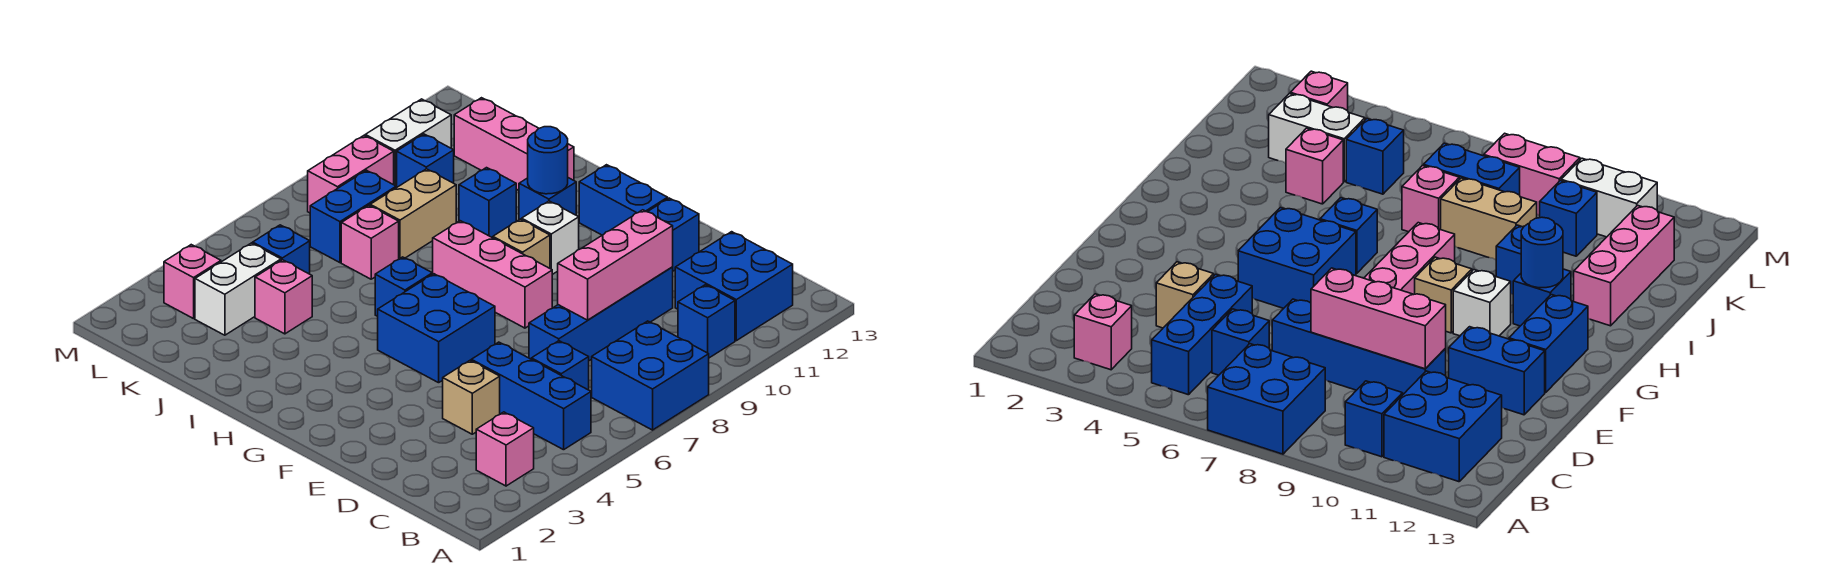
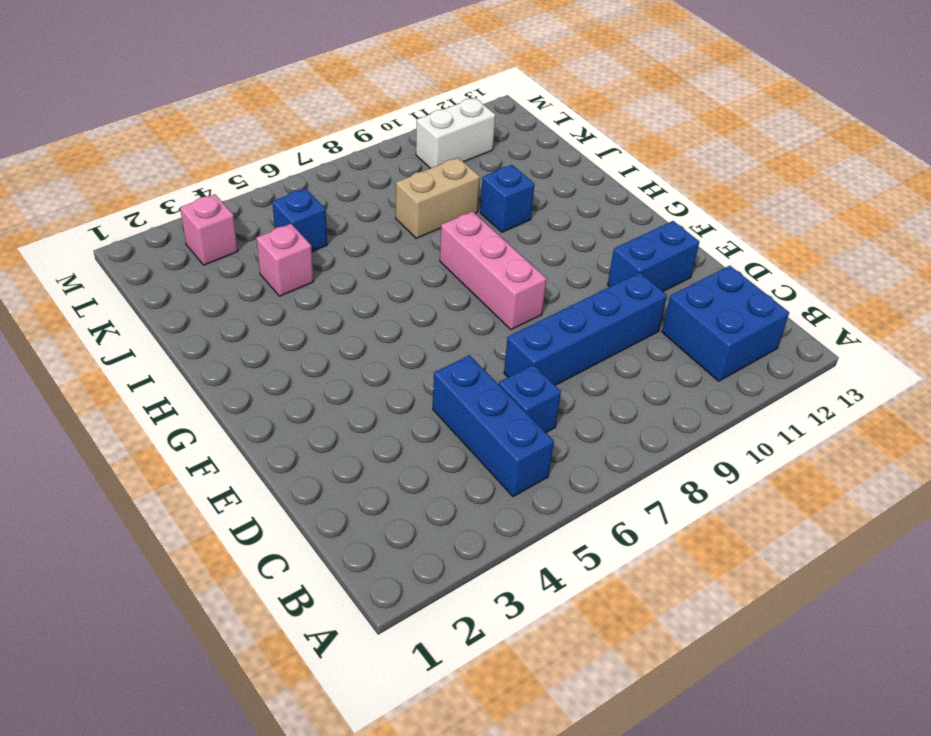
none -> blue 2x2 brick [592,321,709,430]
none -> pink 1x1 brick [476,412,534,486]
none -> blue 1x1 brick [678,285,735,358]
none -> tan 1x1 brick [443,360,500,434]

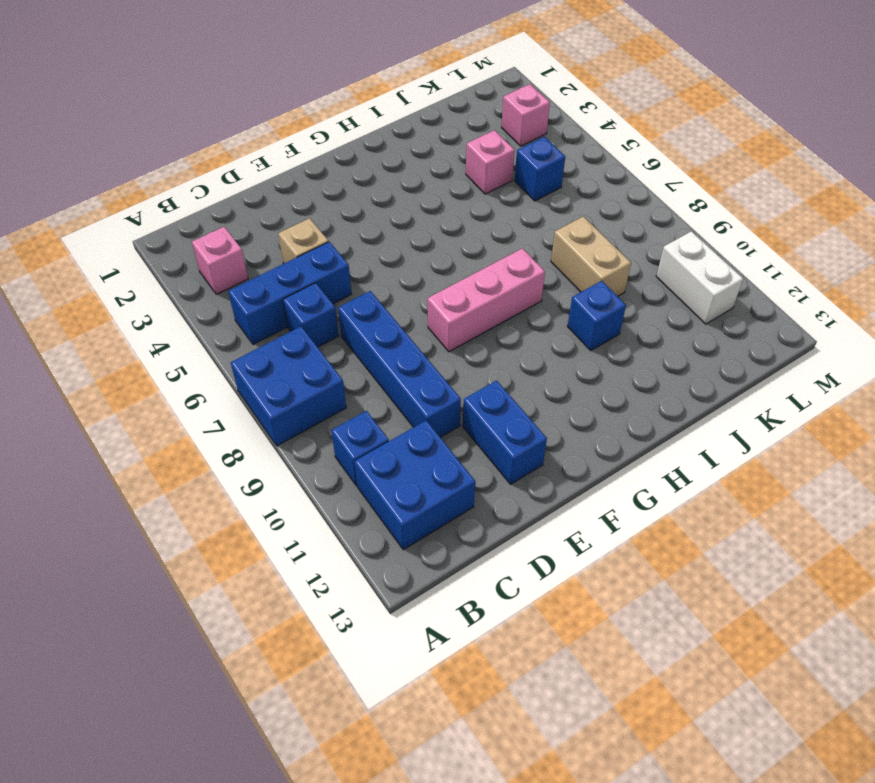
none -> blue 2x2 brick [378,274,495,383]
none -> blue 1x2 brick [579,165,668,235]
none -> tan 1x1 brick [493,219,550,268]
none -> white 1x1 brick [522,201,579,275]

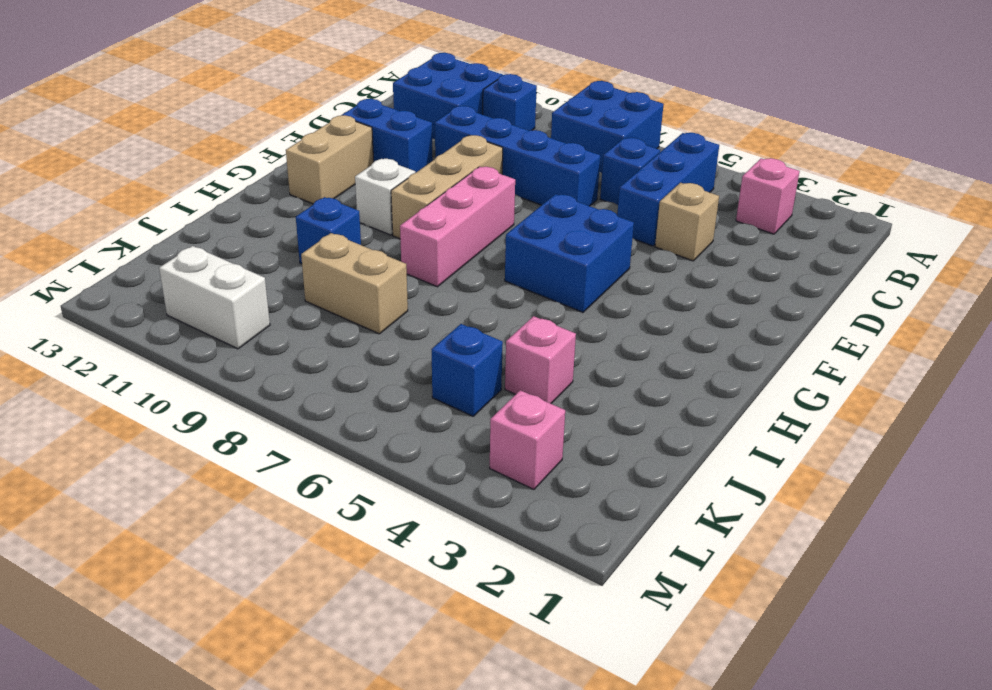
tan 1x3 brick [391,135,503,239] -> tan 1x1 brick [493,219,550,268]
tan 1x2 brick [286,115,374,204] -> blue 1x2 brick [579,165,668,235]
none -> blue 1x1 brick [375,257,432,316]
none -> blue 1x1 brick [519,178,576,220]
none -> pink 1x3 brick [454,98,574,190]
none -> pink 1x1 brick [341,205,399,279]

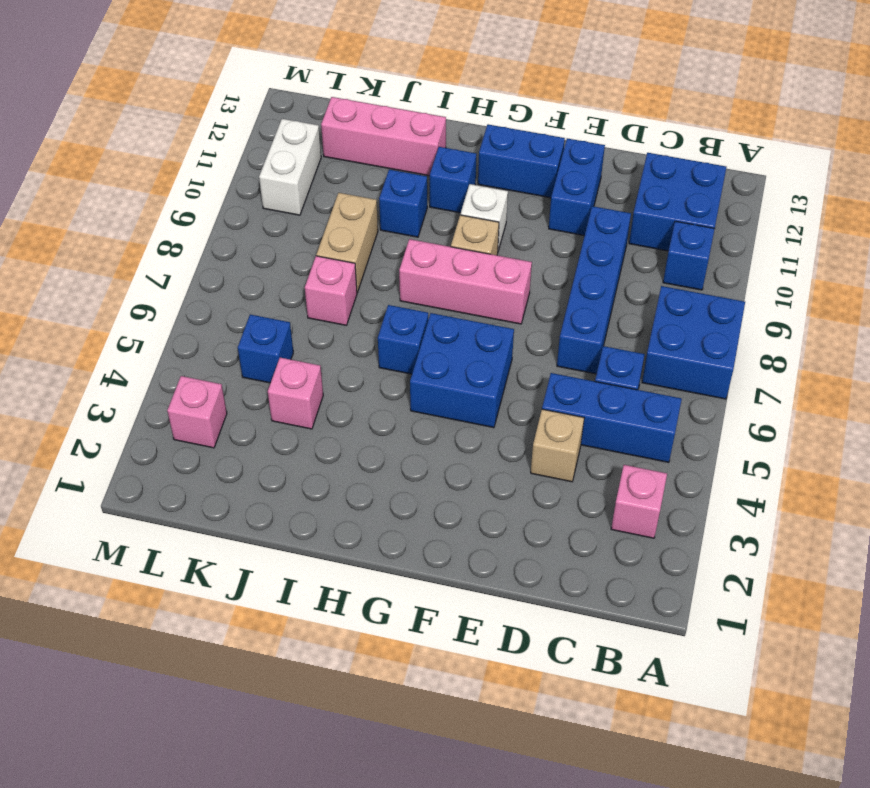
none -> white 1x2 brick [195,243,281,335]
none -> blue 1x2 brick [310,170,397,263]
none -> blue 1x1 brick [397,134,454,187]
none -> pink 1x2 brick [308,136,394,213]

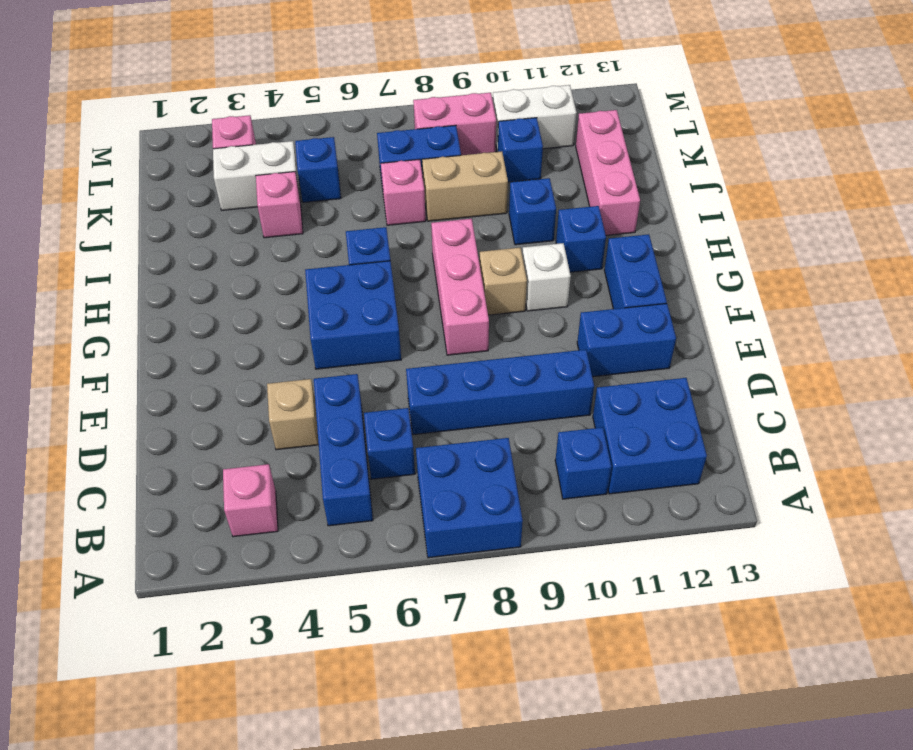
none -> pink 1x3 brick [558,210,673,320]
none -> blue 1x1 round brick [528,127,568,194]

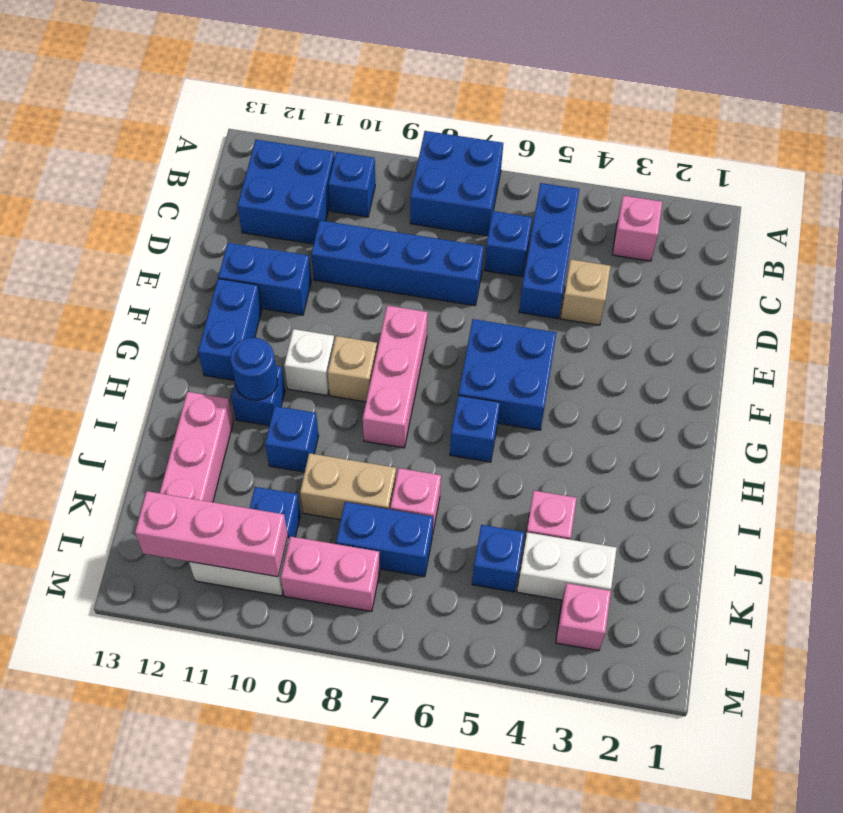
pink 1x3 brick [135,491,288,577] -> pink 1x3 brick moved to [558,210,673,320]

